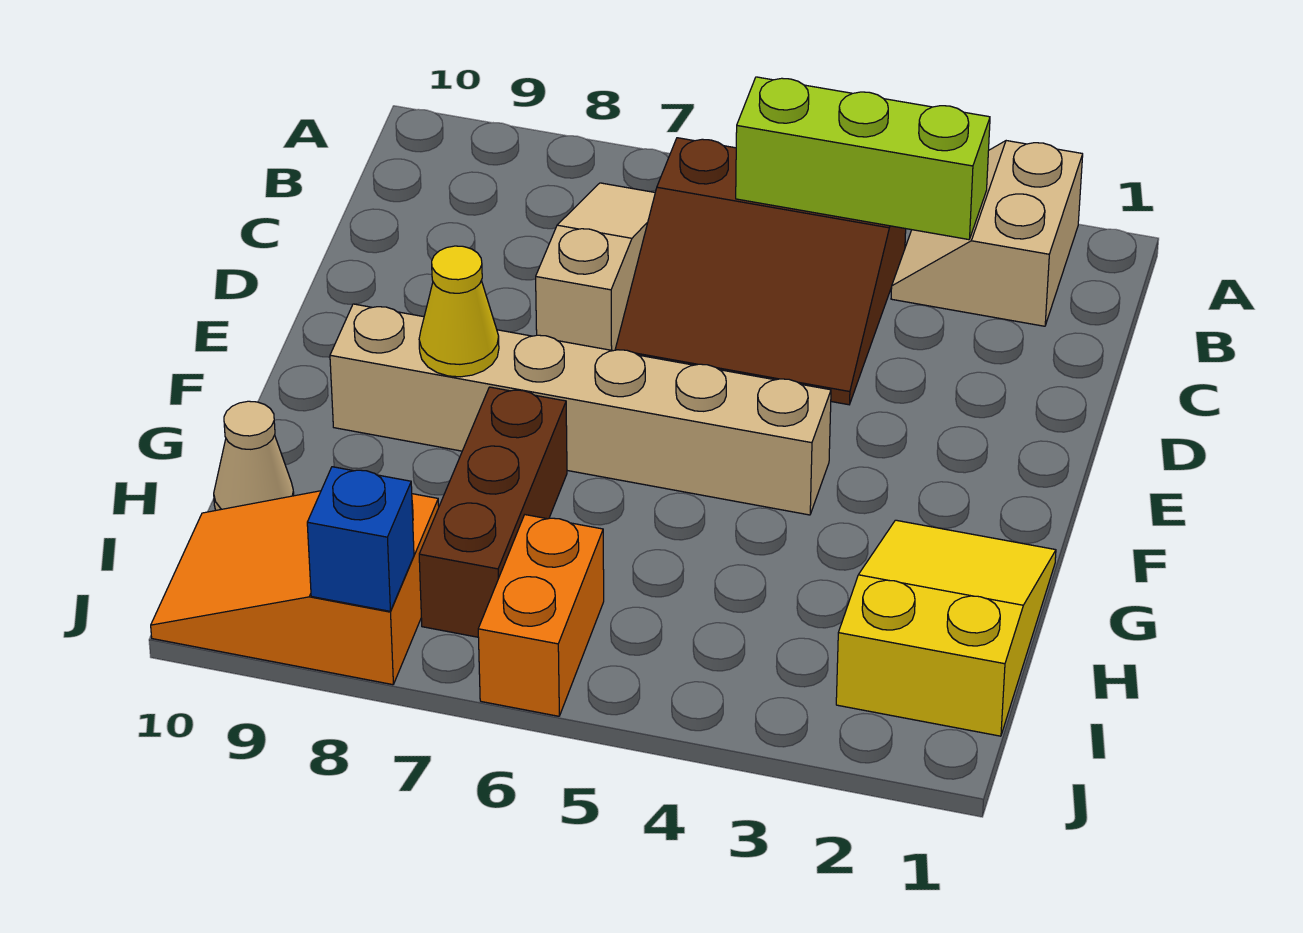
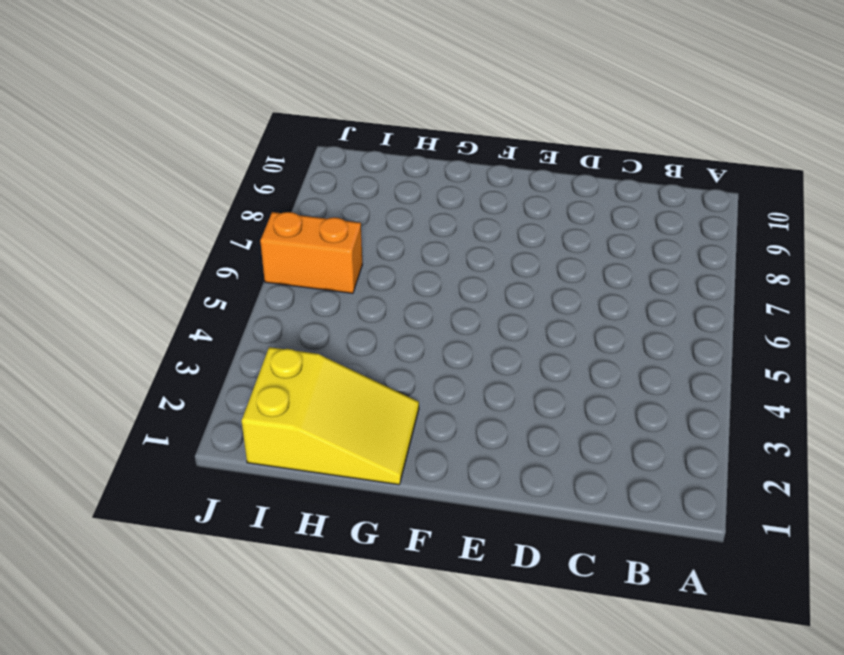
none -> tan 2x2 slope [891,141,1083,326]
none -> brown 3x3 slope [615,138,906,405]
none -> tan 1x3 slope [536,183,655,351]

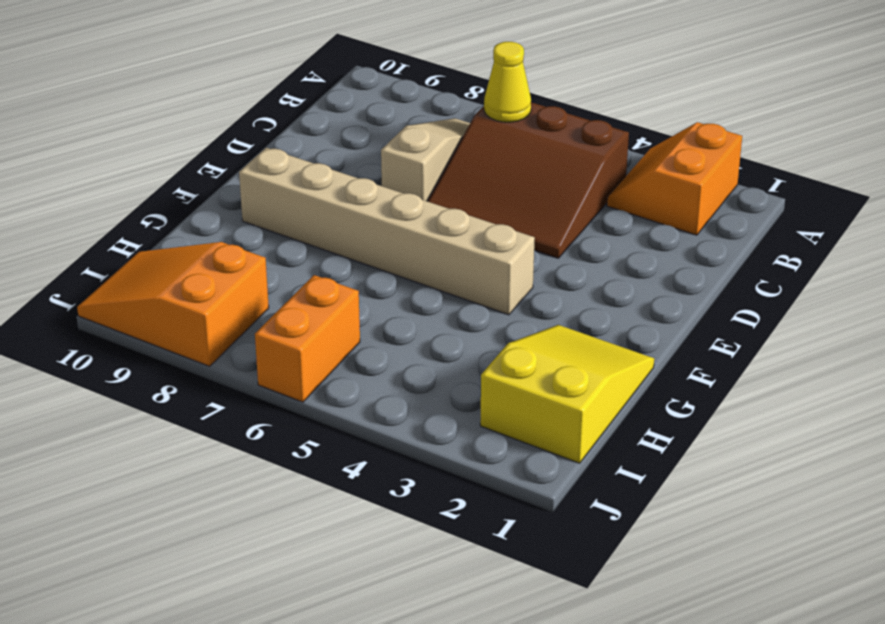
orange 2x2 slope [607,122,742,235] -> tan 2x2 slope [891,141,1083,326]
yellow 1x1 cone [484,42,531,122] -> yellow 1x1 cone moved to [419,246,499,377]
none -> brown 1x3 brick [419,387,567,637]
none -> tan 1x1 cone [214,401,294,510]
none -> lime 1x3 brick [736,77,990,240]

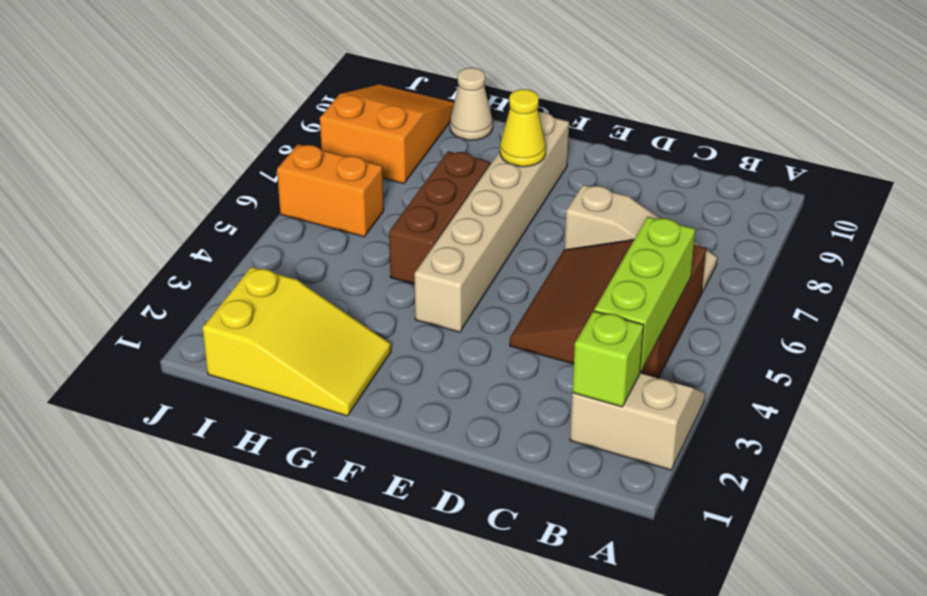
lime 1x1 brick [572,311,644,407] -> none
brown 1x3 brick [389,151,490,284] -> brown 1x3 brick turned to [419,387,567,637]
none -> blue 1x1 brick [307,467,414,611]

